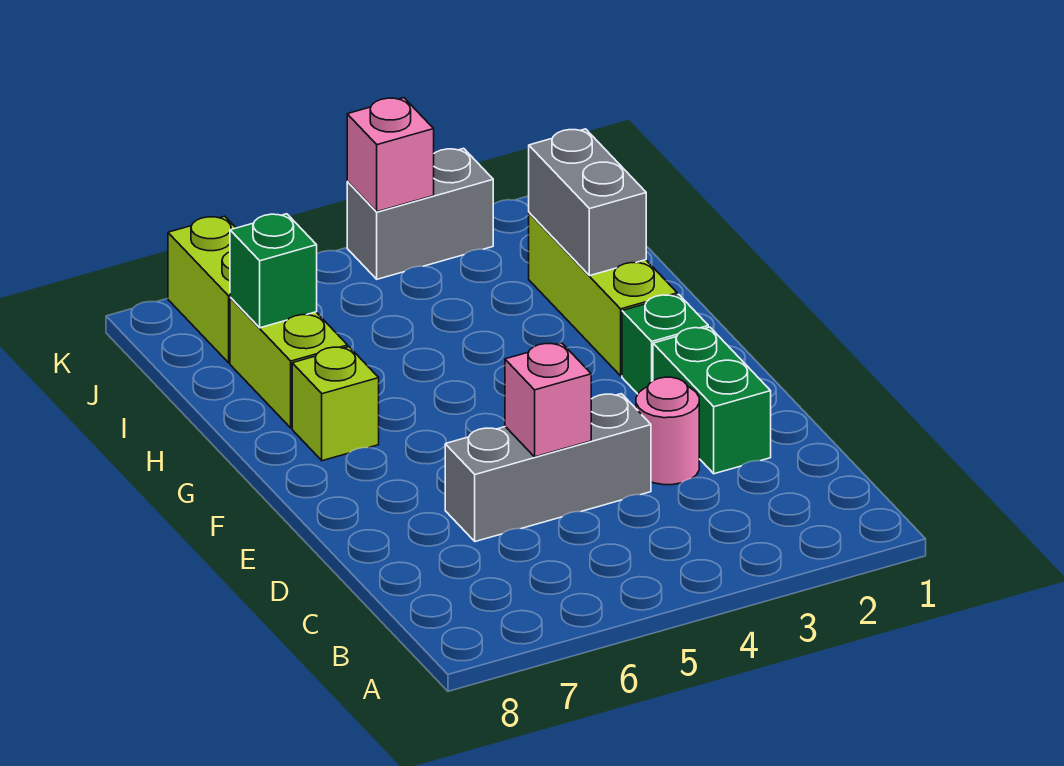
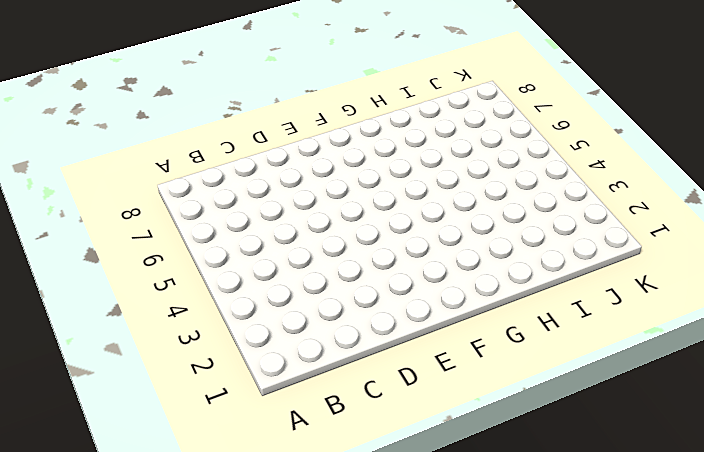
none -> green 1x2 brick [653,327,771,474]
none -> pink 1x1 round brick [636,377,699,485]
none -> grey 1x3 brick [445,394,651,542]

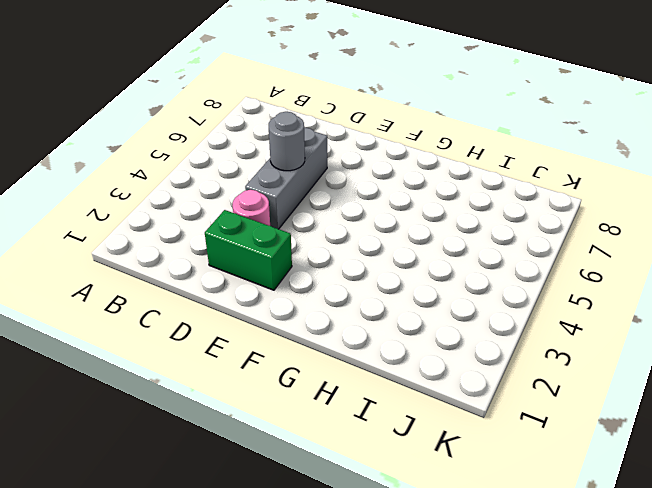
grey 1x1 round brick [269,112,305,171] -> pink 1x1 brick [505,343,591,457]
none -> green 1x1 brick [622,295,708,394]
none -> lime 1x3 brick [529,213,677,376]
none -> lime 1x1 brick [292,347,379,461]

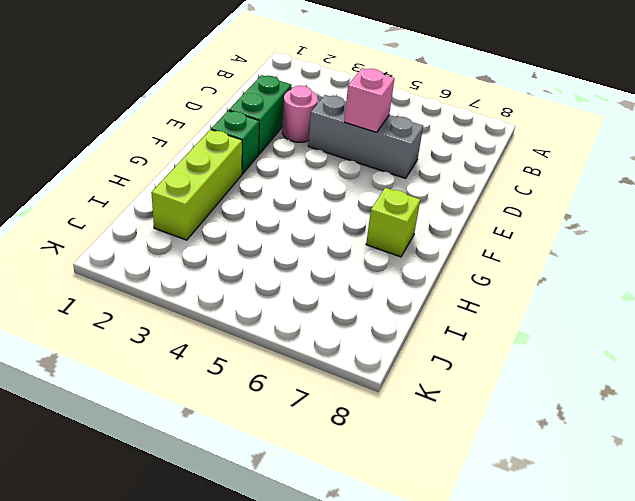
none -> lime 1x2 brick [230,297,348,428]
none -> lime 1x2 brick [168,216,236,363]
none -> grey 1x2 brick [347,148,493,279]

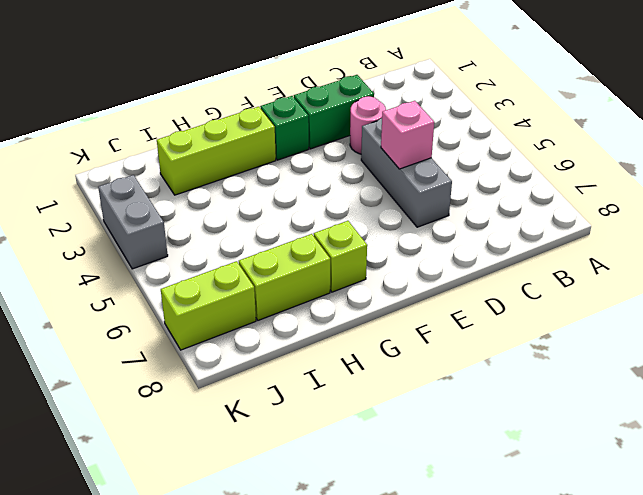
none -> grey 1x2 brick [529,129,646,276]
none -> green 1x1 brick [230,214,317,328]
none -> pink 1x1 brick [347,98,434,212]

